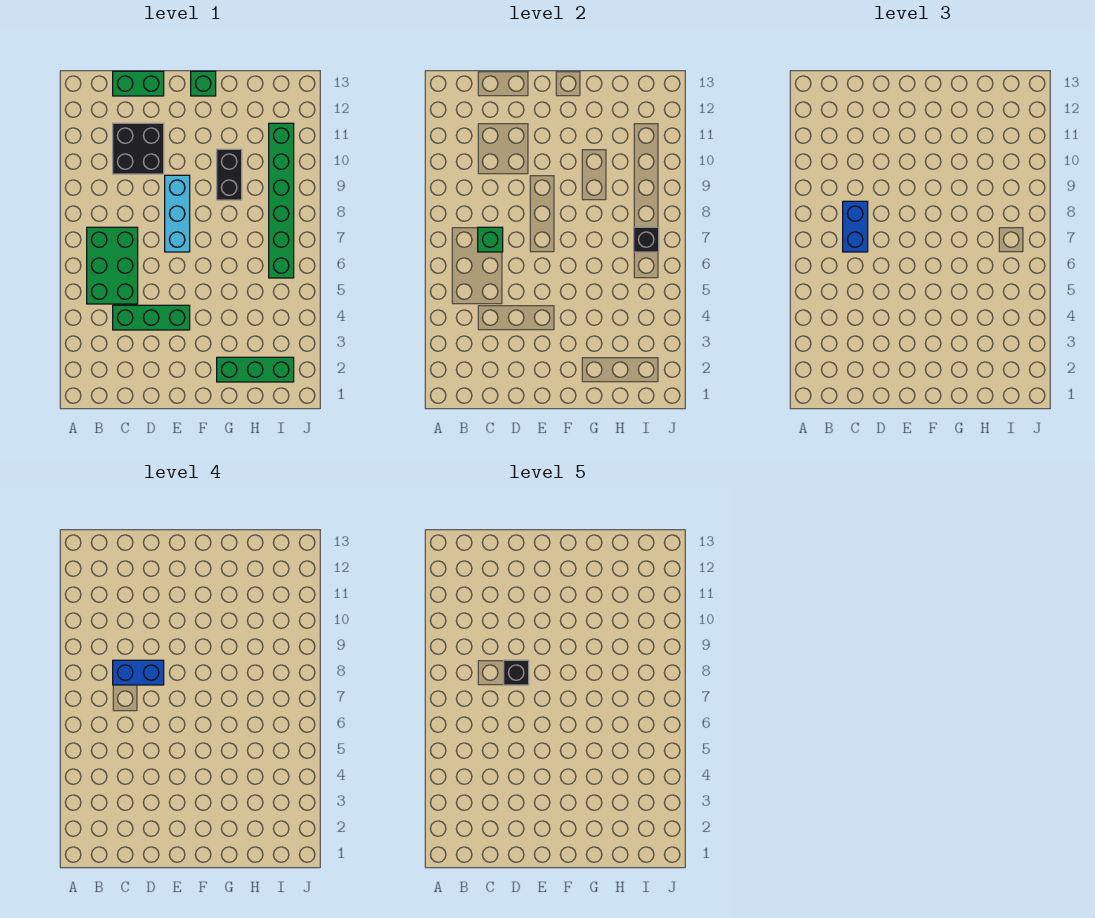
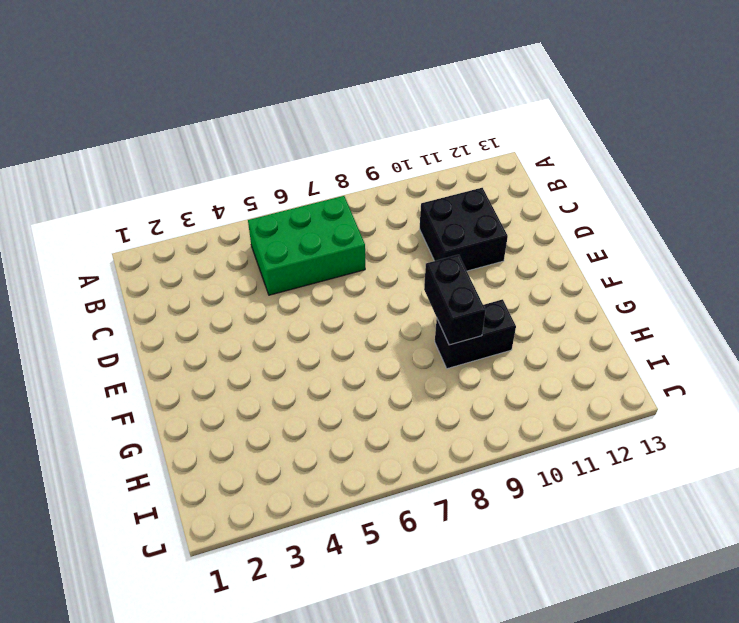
black 1x2 brick [424,255,486,345] -> none
none -> green 1x3 brick [113,305,190,330]
none -> green 1x2 brick [113,71,164,96]
none -> cyan 1x3 brick [165,175,190,252]

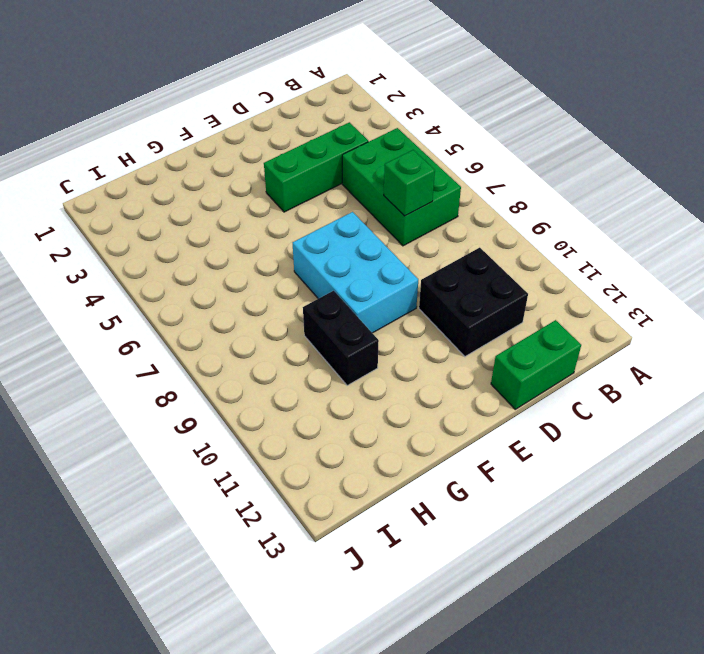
cyan 2x3 brick [293,212,418,333] -> cyan 1x3 brick [165,175,190,252]
none -> green 1x1 brick [191,71,216,96]
none -> green 1x3 brick [217,357,294,382]
none -> green 1x6 brick [269,123,294,278]

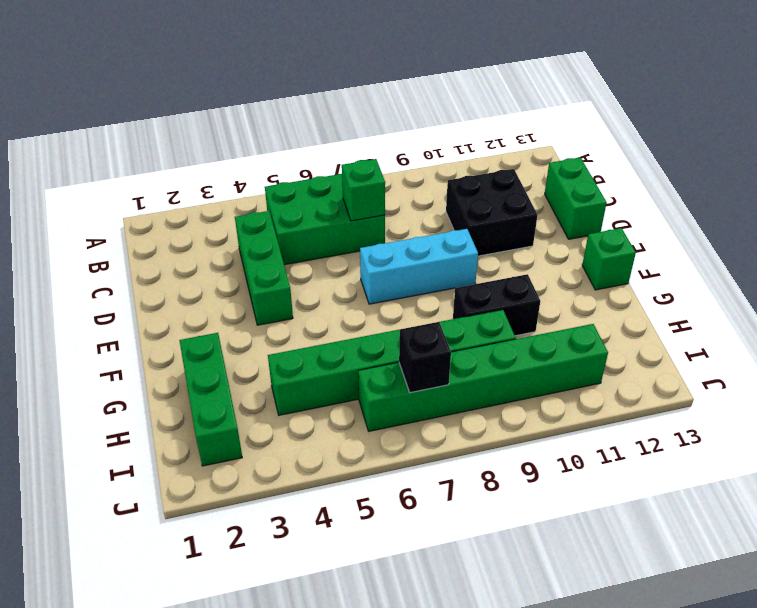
green 1x6 brick [268,310,516,415] -> none
none -> blue 1x2 brick [843,201,868,252]
none -> blue 1x2 brick [113,660,164,685]
none -> black 1x1 brick [504,660,529,685]

